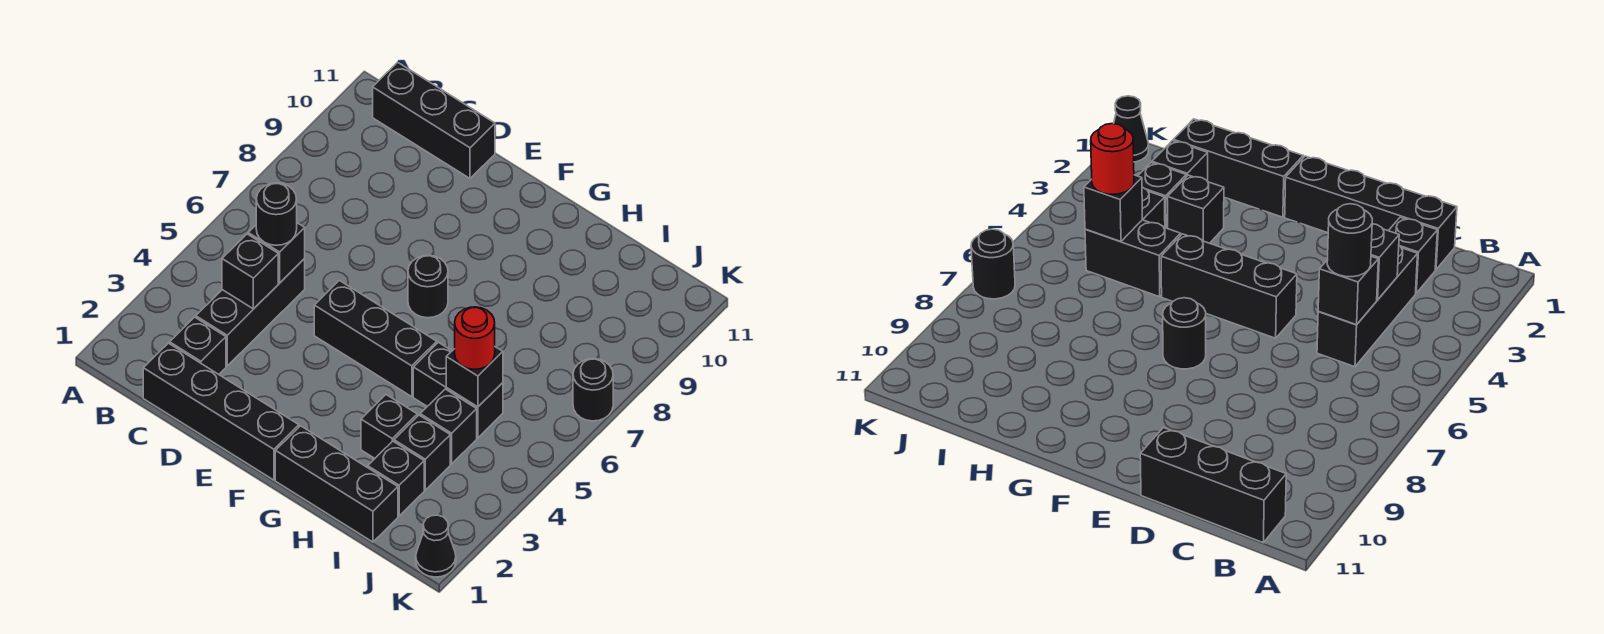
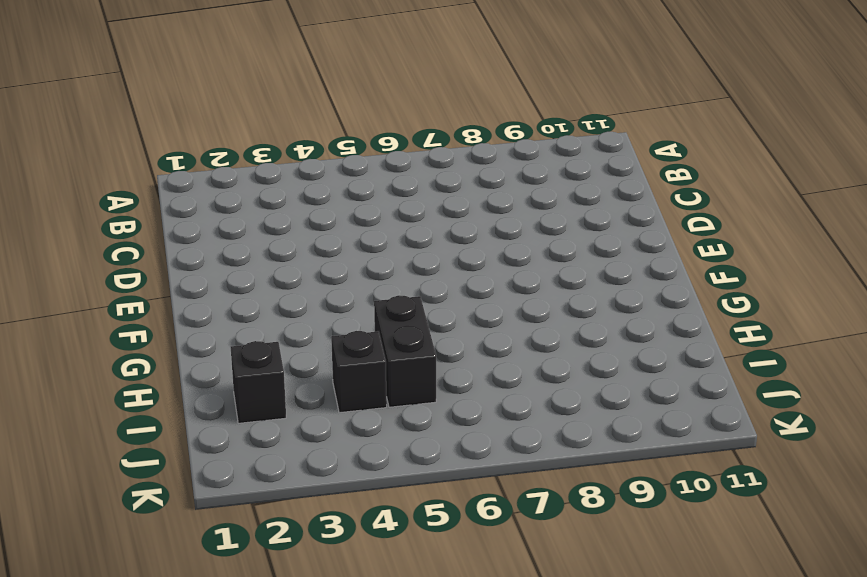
none -> black 1x3 brick [373,62,495,178]
none -> black 1x4 brick [143,343,299,480]
none -> black 1x1 brick [170,317,226,374]

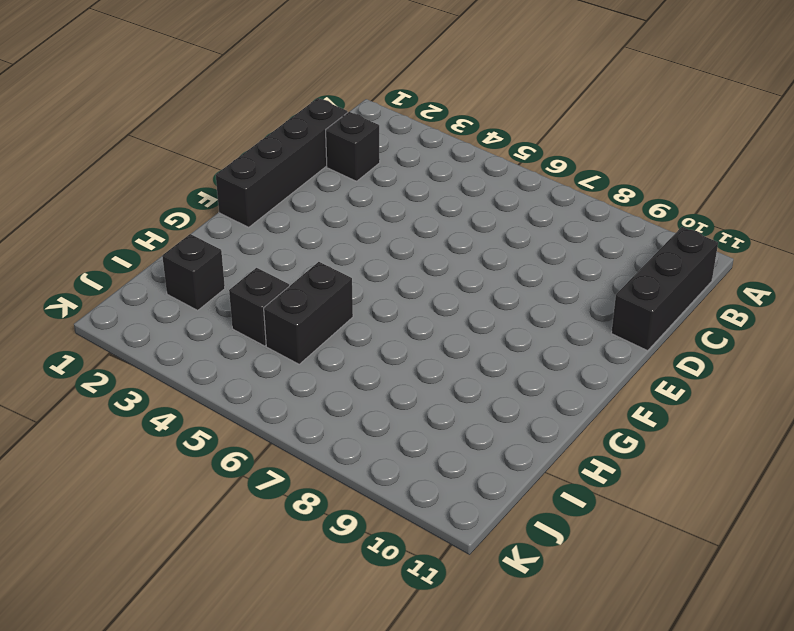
none -> black 1x3 brick [196,259,305,366]
none -> black 1x3 brick [314,280,437,397]
none -> black 1x1 round brick [408,255,448,318]

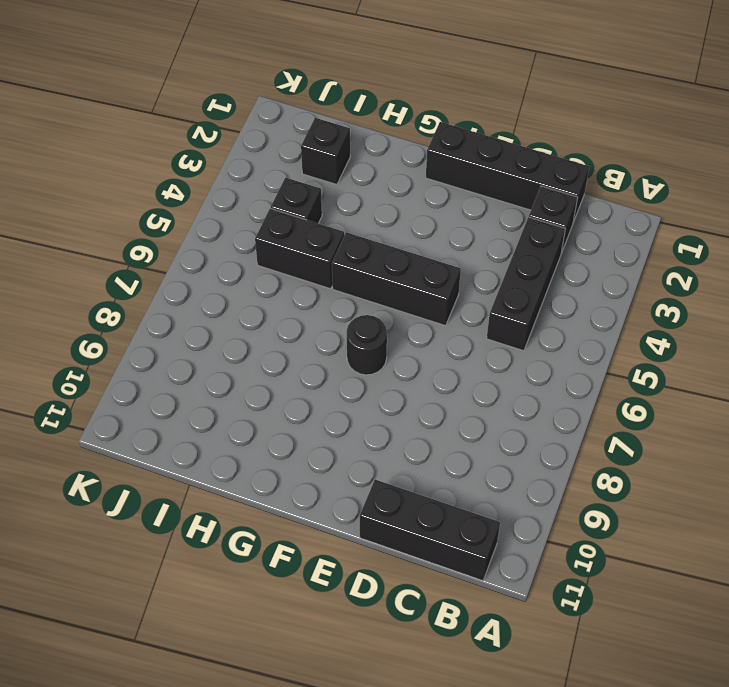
none -> black 1x3 brick [275,426,398,542]
none -> black 1x1 brick [361,395,417,458]
none -> black 1x1 brick [394,415,450,490]

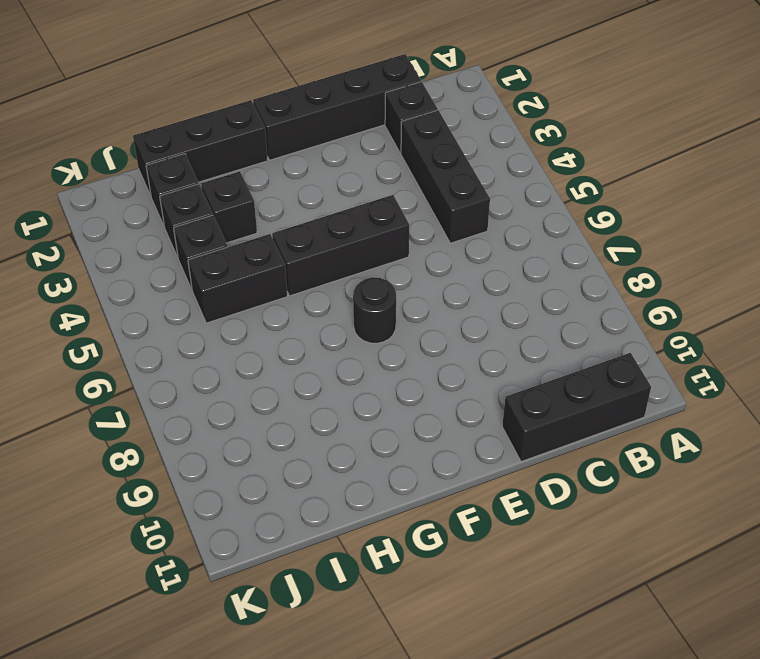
none -> black 1x1 cone [416,515,456,577]
none -> black 1x1 round brick [573,359,613,421]
none -> black 1x1 brick [222,234,278,309]

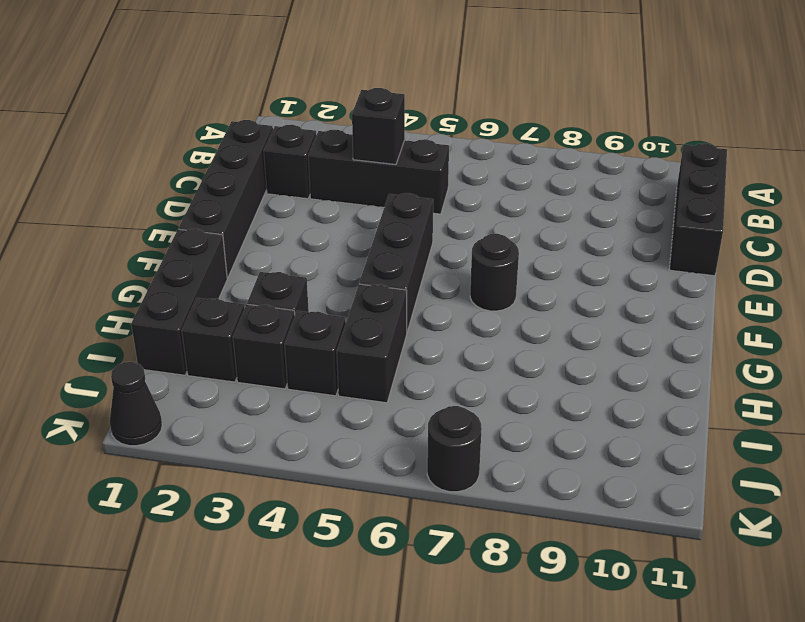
none -> black 1x1 brick [248,223,305,283]
none -> black 1x1 brick [446,347,503,407]
none -> black 1x1 round brick [256,183,297,245]

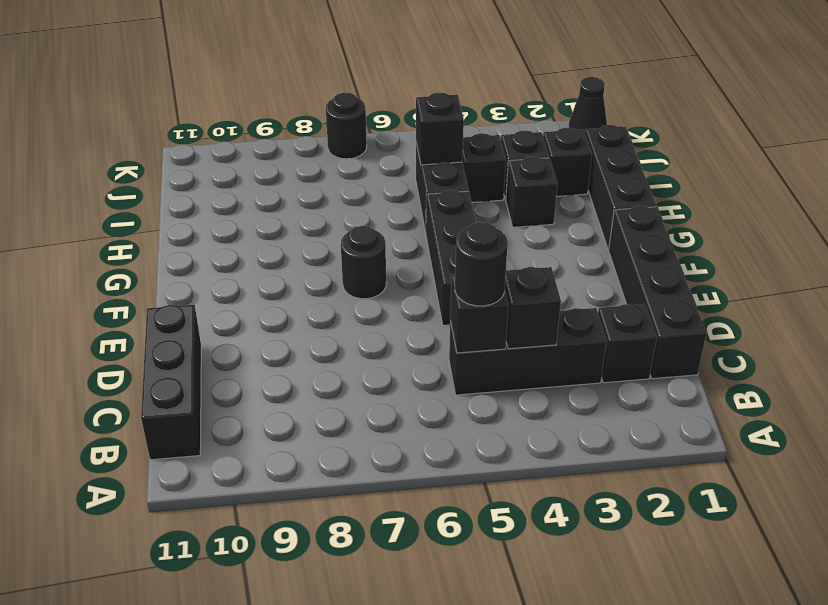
none -> red 1x1 round brick [455,307,495,369]

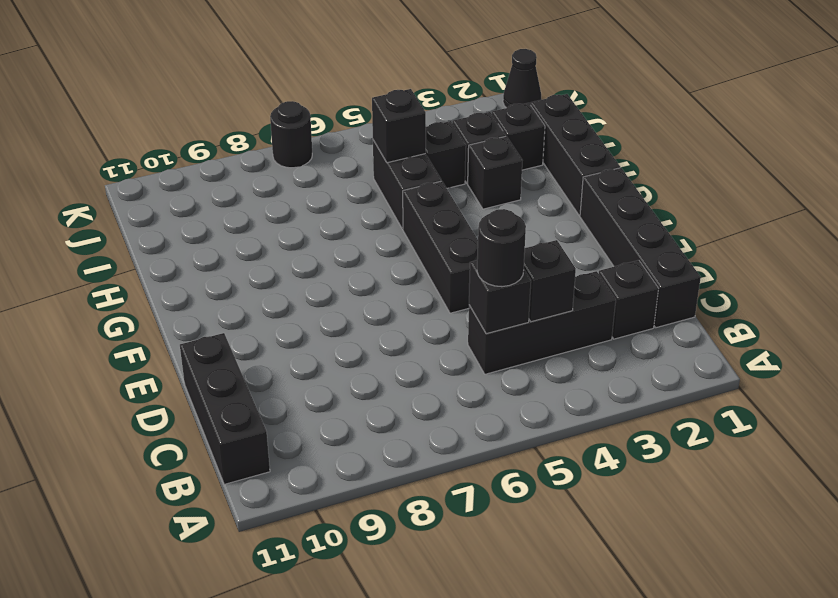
none -> black 1x1 round brick [408,255,448,318]
none -> red 1x1 round brick [455,307,495,369]

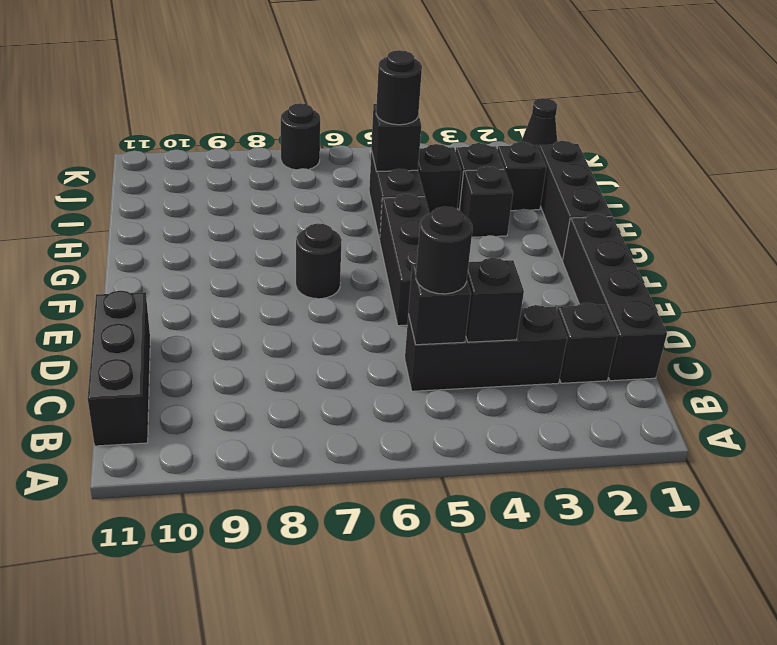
black 1x1 round brick [376,50,422,125] -> red 1x1 round brick [455,307,495,369]

